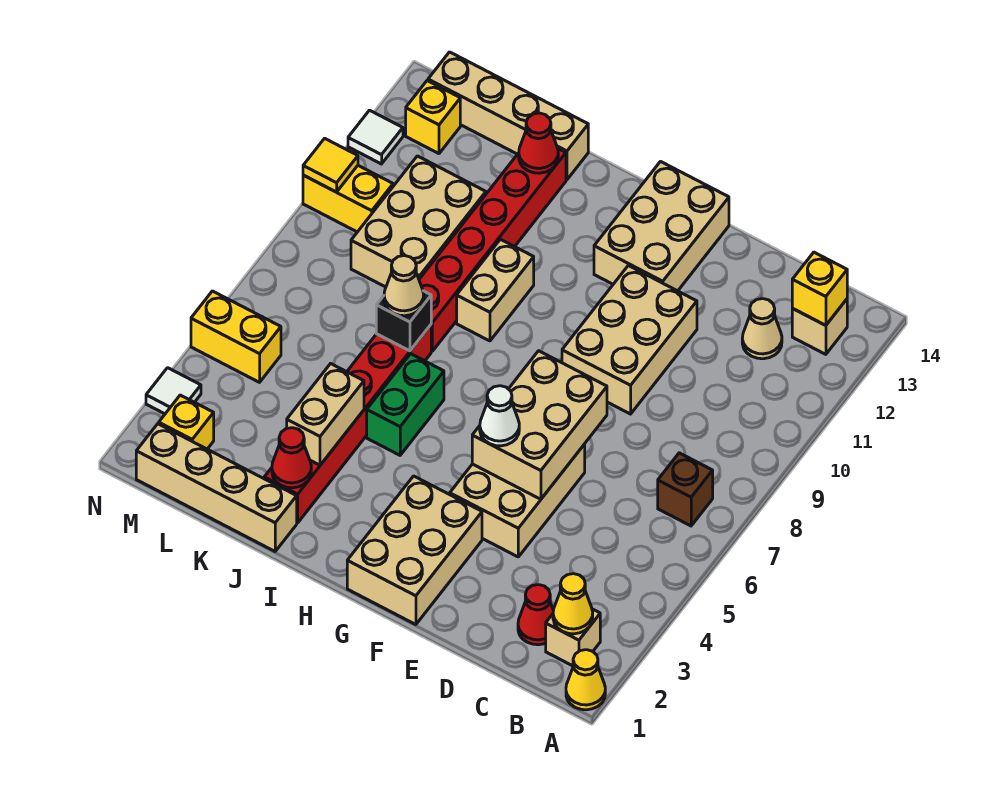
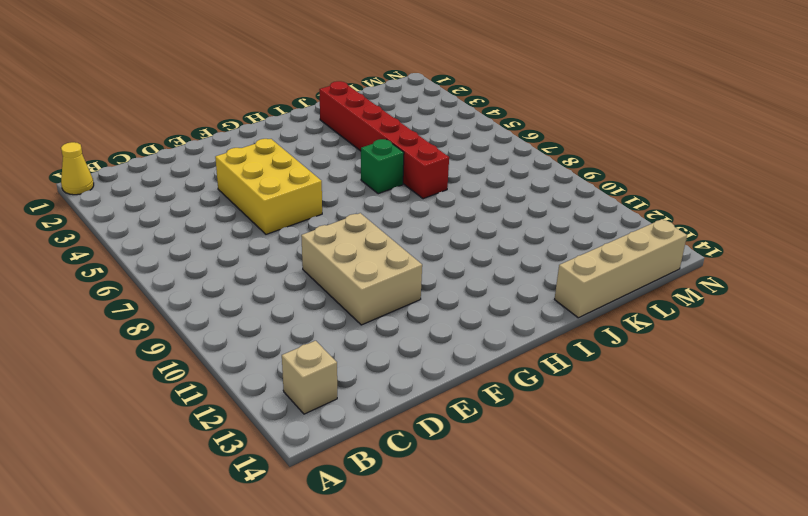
yellow 2x3 brick [215,139,322,234] -> tan 2x3 brick [450,444,585,557]
green 1x1 brick [361,139,404,194] -> green 1x2 brick [367,354,444,455]
none -> tan 1x1 brick [546,609,600,666]
none -> brown 1x1 brick [658,453,713,526]
none -> red 1x1 cone [518,585,554,645]
none -> tan 1x1 cone [742,299,782,359]

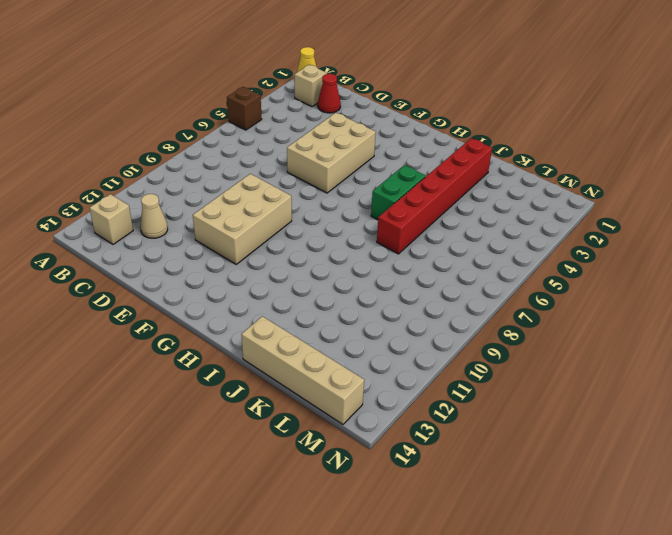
brown 1x1 brick [227,87,262,130] -> brown 1x1 brick moved to [658,453,713,526]
none -> tan 2x3 brick [347,476,482,625]
none -> tan 2x3 brick [594,162,729,291]
none -> tan 1x2 brick [457,239,534,341]
none -> tan 1x4 brick [136,424,297,551]

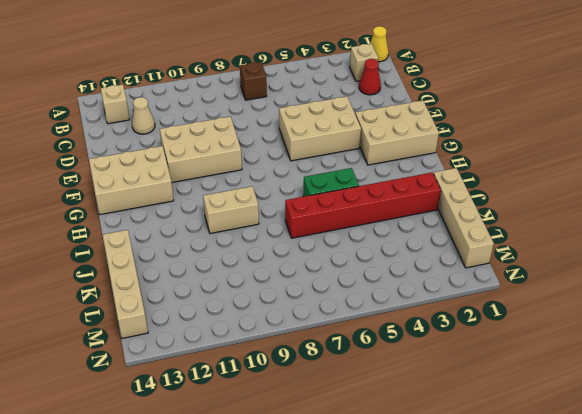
none -> red 1x6 brick [419,149,566,351]
none -> tan 2x3 brick [351,156,486,287]
none -> yellow 1x1 brick [159,395,214,449]
none -> yellow 1x2 brick [191,291,281,382]

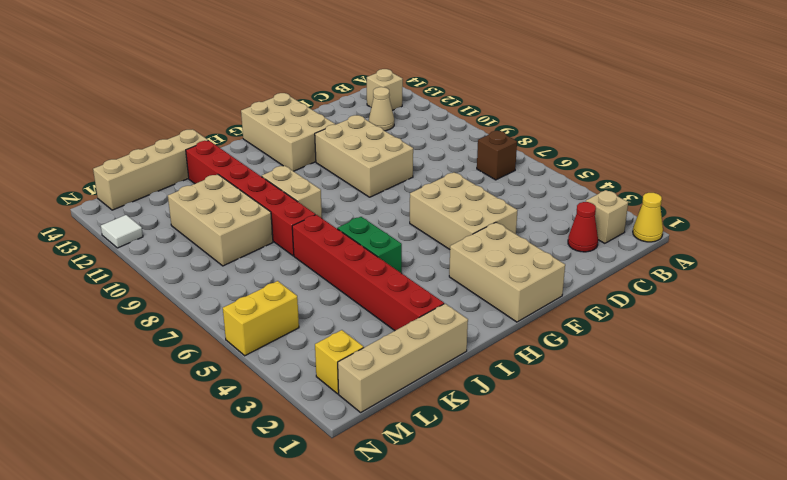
none -> yellow 1x2 brick [303,166,393,232]
none -> yellow 1x1 brick [406,81,460,154]
none -> white 1x1 tile [146,368,201,414]
none -> yellow 1x1 cone [553,574,593,634]

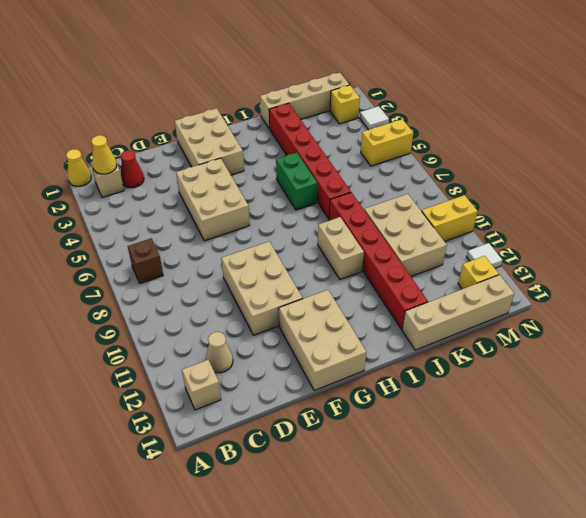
none -> yellow 1x1 brick [792,252,847,325]
none -> tan 2x3 brick [472,351,607,499]
none -> red 1x1 cone [272,428,311,488]
none -> tan 1x2 brick [287,364,364,465]

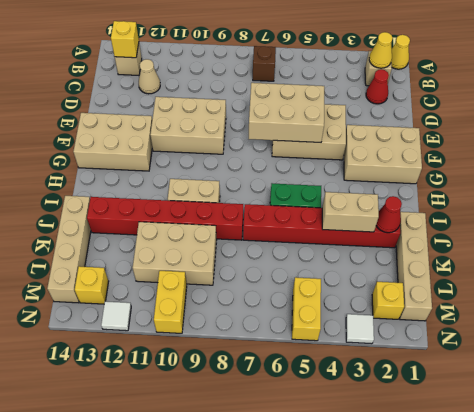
none -> black 1x1 brick [376,291,431,351]
none -> red 1x1 cone [519,113,558,173]
none -> yellow 1x1 tile [303,138,358,192]
none -> white 1x1 cone [480,386,519,446]

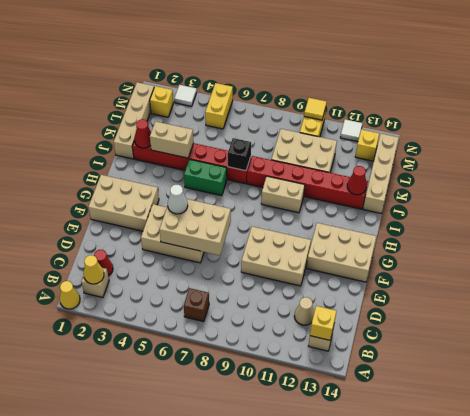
none -> tan 1x1 cone [384,256,424,316]

